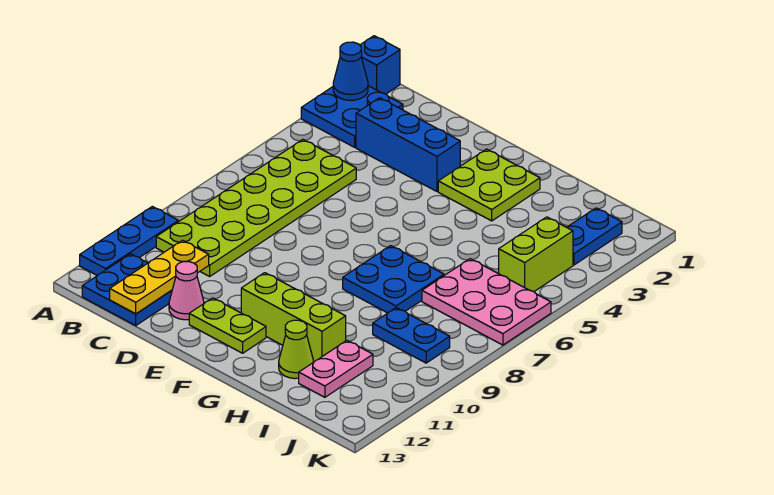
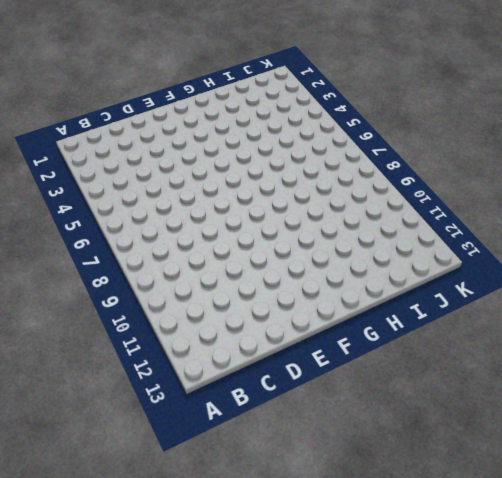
none -> blue 1x1 brick [360,36,400,94]
none -> blue 2x2 plate [301,86,403,147]
none -> blue 1x3 plate [80,206,178,276]

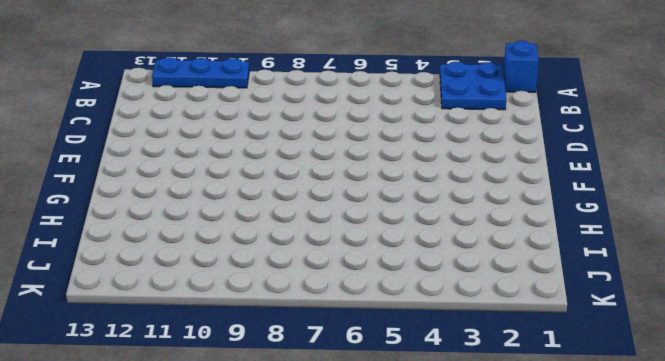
none -> lime 2x6 plate [156,140,356,276]
none -> blue 2x2 plate [82,254,172,325]
none -> blue 1x3 brick [356,98,460,191]

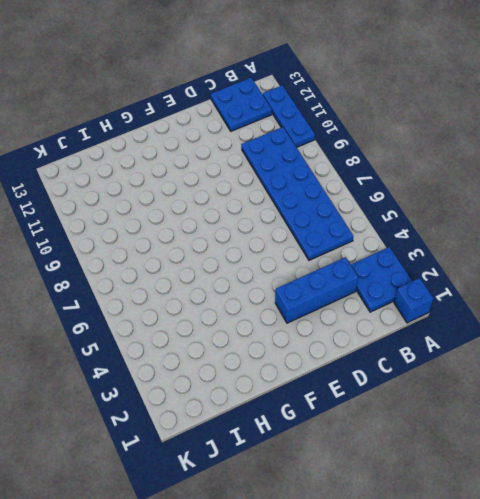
blue 2x6 plate [241,127,354,260] -> lime 2x6 plate [156,140,356,276]
none -> pink 1x1 cone [169,262,204,320]
none -> lime 1x2 plate [189,298,266,353]
none -> lime 2x2 plate [438,149,540,221]

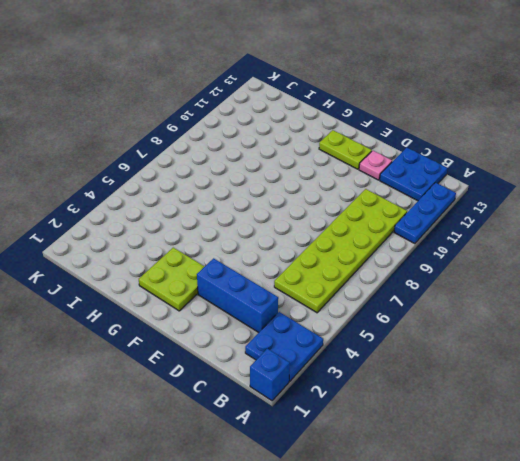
pink 1x1 plate [359,151,392,180] -> pink 1x1 cone [169,262,204,320]
none -> lime 1x3 brick [241,273,346,362]
none -> blue 2x2 plate [343,246,444,313]
none -> lime 1x1 cone [279,320,313,379]

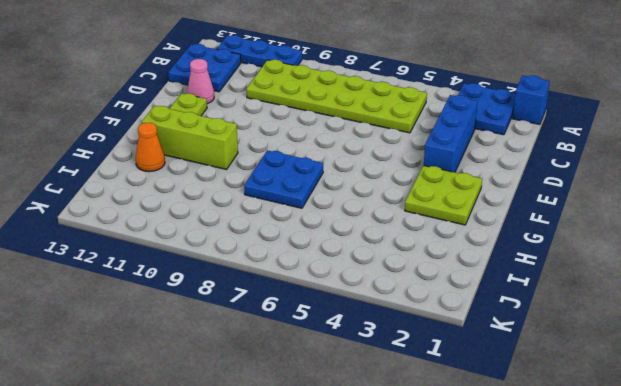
lime 1x3 brick [142,106,238,170] -> lime 1x3 brick turned to [241,273,346,362]
orange 1x1 cone [136,123,165,172] -> lime 1x1 cone [279,320,313,379]
none -> pink 2x3 plate [422,259,551,345]
none -> blue 1x2 plate [373,308,450,363]
none -> pink 1x2 plate [299,340,373,397]

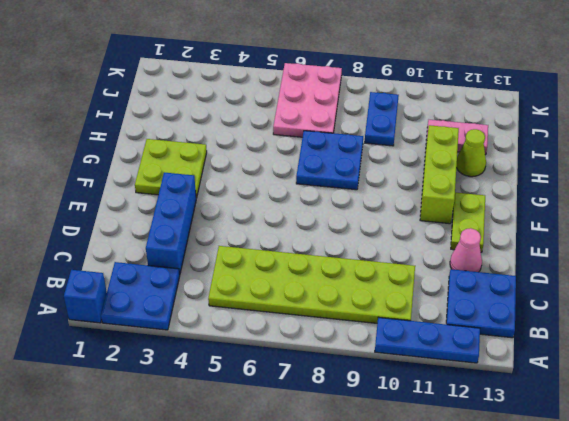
none -> blue 1x2 plate [567,208,622,265]
none -> lime 1x2 brick [499,217,573,291]
none -> blue 1x1 cone [333,42,368,100]

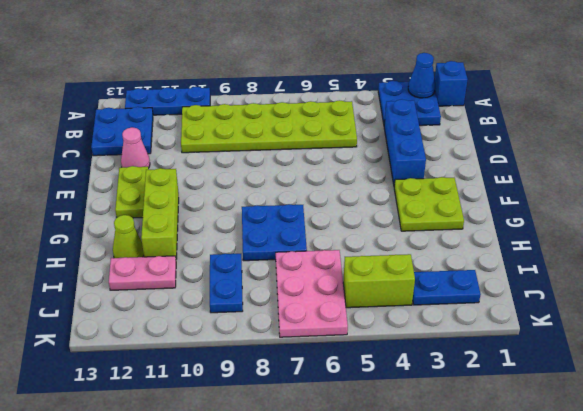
none -> yellow 1x3 plate [110,240,209,314]

